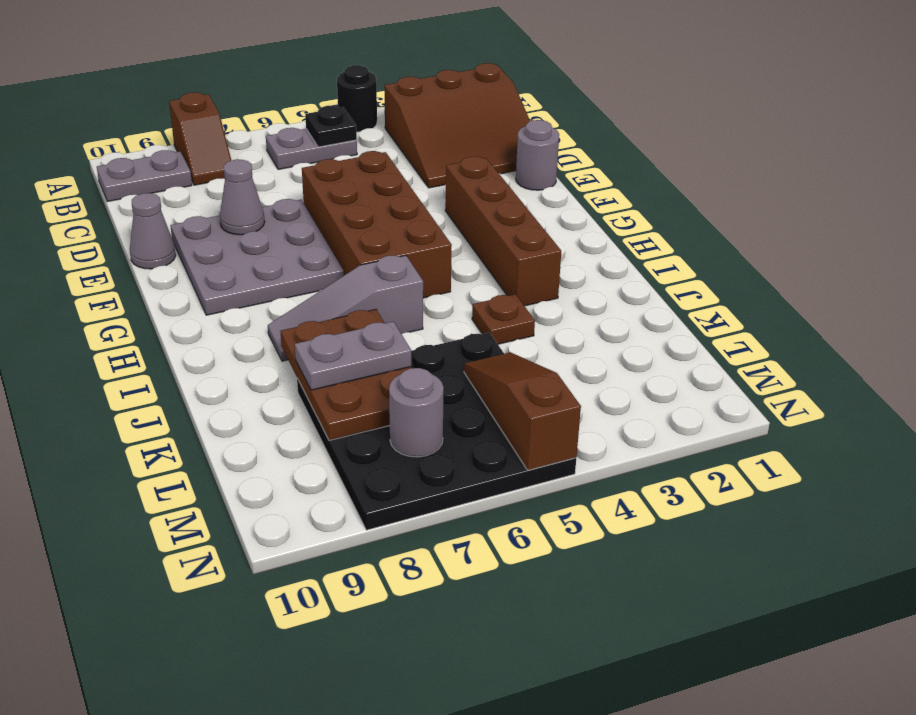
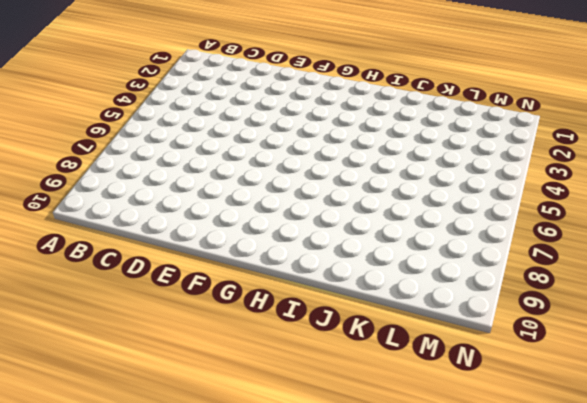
none -> black 1x1 round brick [337,65,377,132]
none -> brown 1x2 slope [169,92,231,185]
none -> brown 3x3 slope [384,63,530,188]

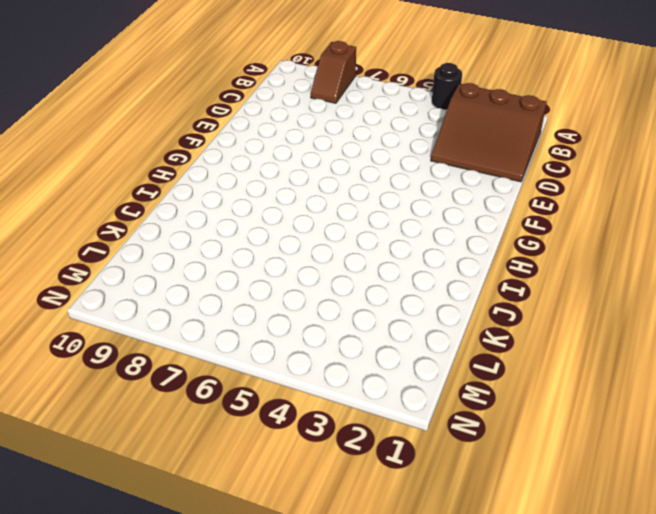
none -> grey 1x2 plate [266,128,357,170]
none -> grey 1x2 plate [97,150,192,202]
none -> grey 1x1 round brick [516,120,559,190]

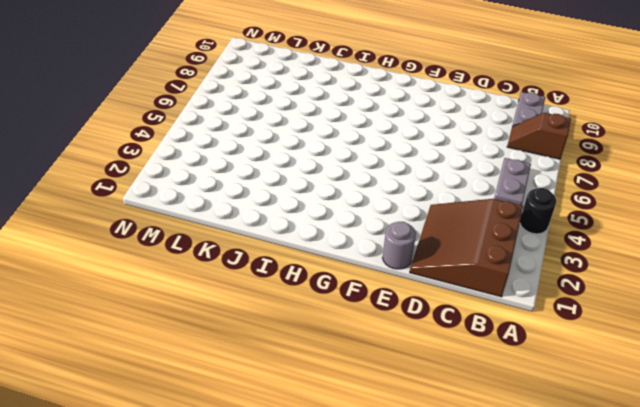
none -> brown 2x4 brick [302,151,452,298]
none -> grey 3x3 plate [170,199,344,315]
none -> grey 1x1 cone [130,193,176,269]

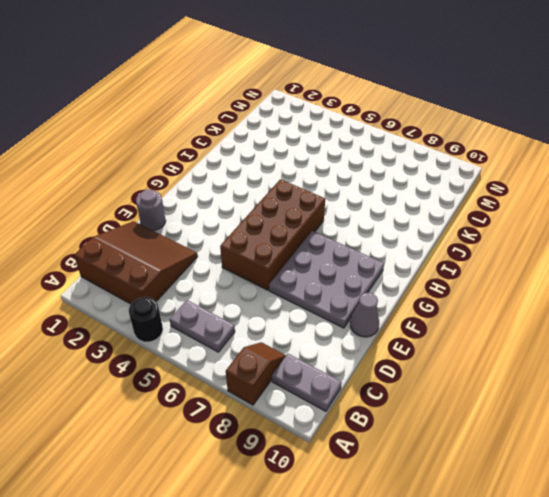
none -> brown 1x4 brick [445,156,561,306]
none -> grey 1x3 slope [268,256,423,361]
none -> brown 1x1 plate [472,294,535,344]

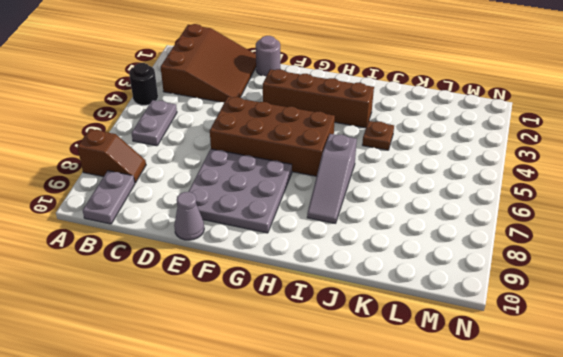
none -> black 4x4 plate [297,333,576,530]
none -> black 1x1 plate [305,106,357,147]
none -> grey 1x1 cone [220,160,265,235]

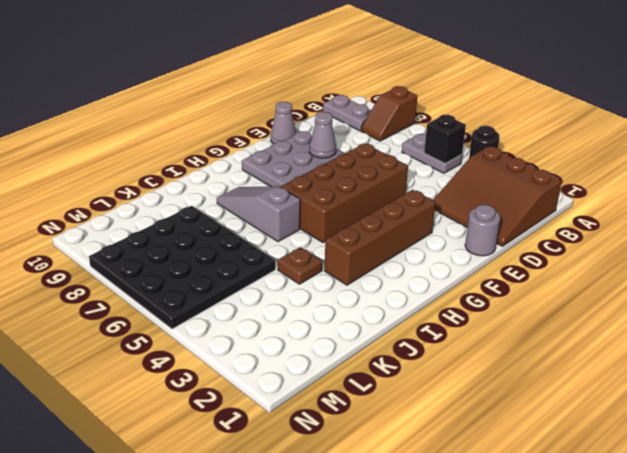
black 1x1 brick [424,115,466,164] -> black 1x1 plate [305,106,357,147]
none -> brown 2x3 plate [280,309,412,440]
none -> brown 1x3 slope [464,352,581,470]
none -> grey 1x1 round brick [389,368,444,457]

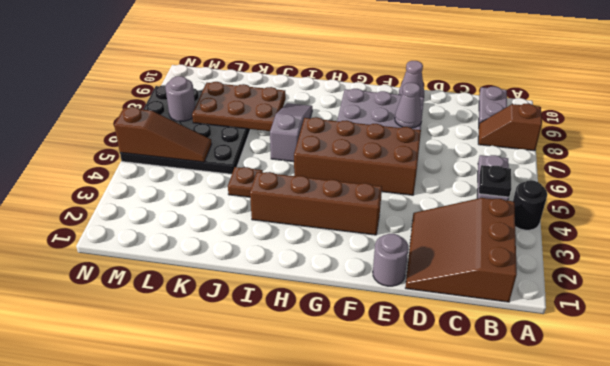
none -> grey 1x2 plate [295,321,411,390]

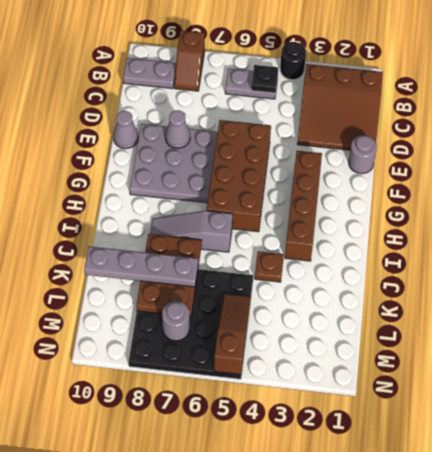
grey 1x4 plate [84,246,198,287] -> grey 1x2 plate [295,321,411,390]

